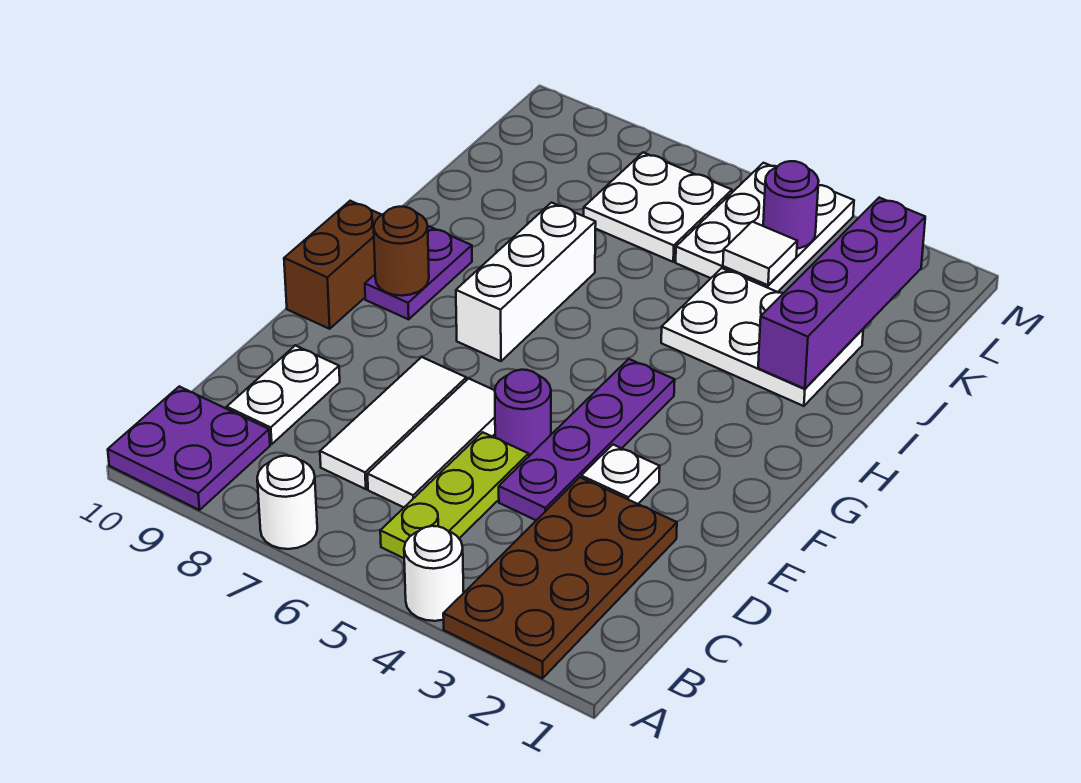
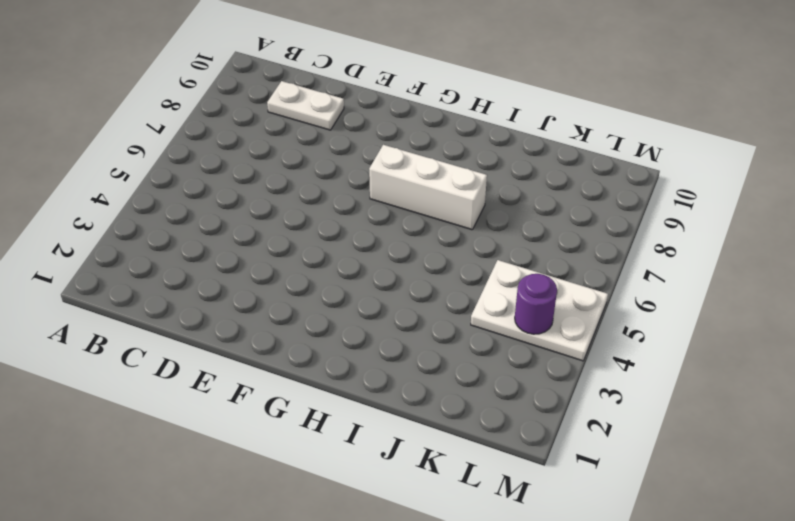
none -> brown 2x4 plate [443,477,677,679]
none -> white 1x1 round brick [404,526,464,621]
none -> white 1x1 round brick [257,456,317,549]

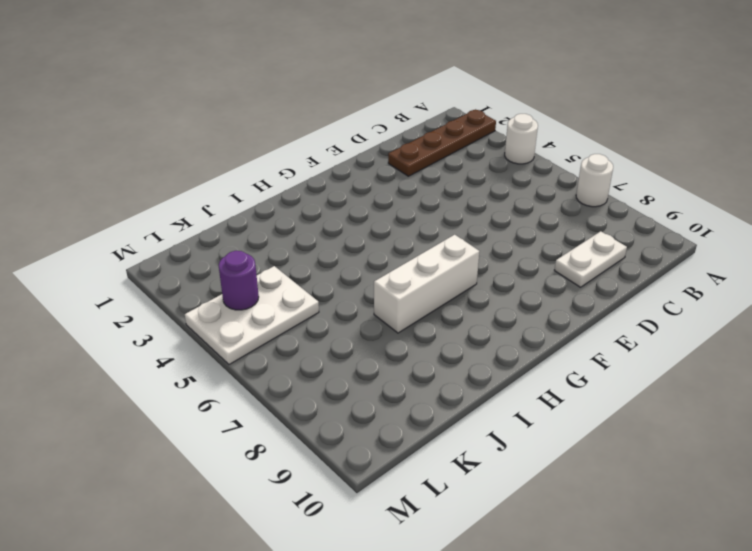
brown 1x4 plate [388,109,496,176] -> brown 2x4 plate [443,477,677,679]
none -> purple 2x2 plate [108,386,270,510]
none -> lime 1x3 plate [380,432,529,558]
none -> white 1x3 tile [368,378,495,507]

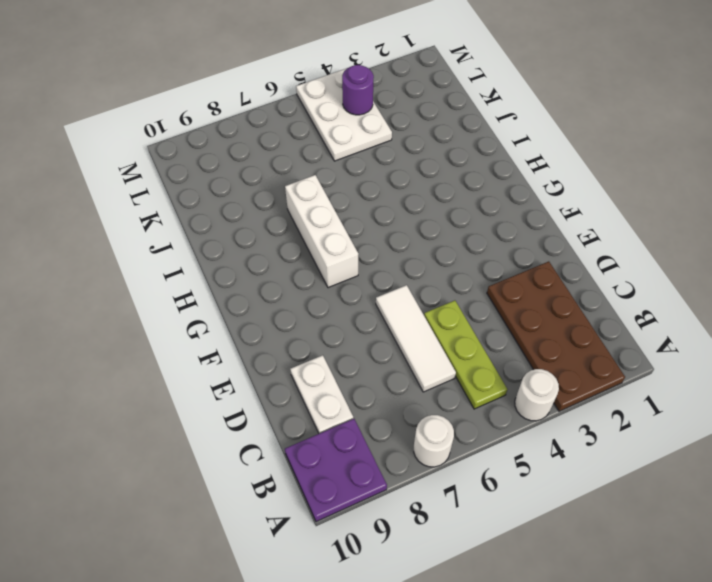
none -> white 1x3 tile [320,357,466,489]
none -> purple 1x4 plate [499,359,675,520]
none -> white 1x1 plate [581,445,660,504]

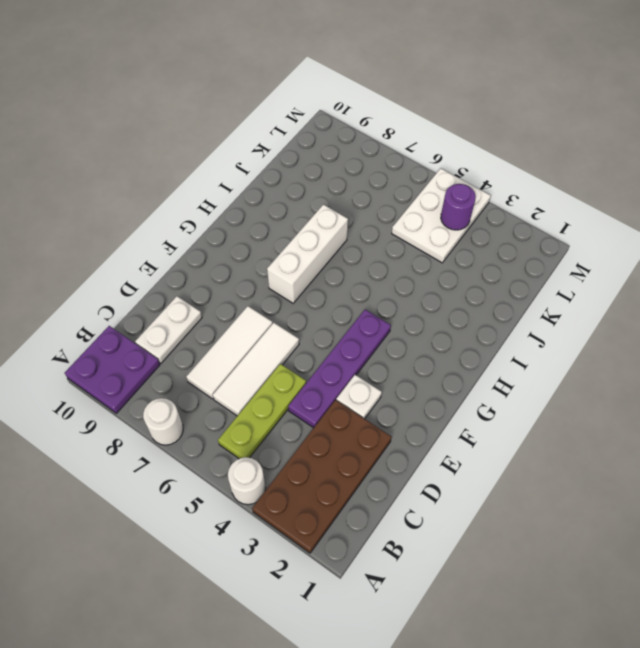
none -> purple 1x1 round brick [495,370,551,456]
none -> brown 1x2 brick [284,201,381,329]
none -> purple 1x2 plate [365,227,472,319]

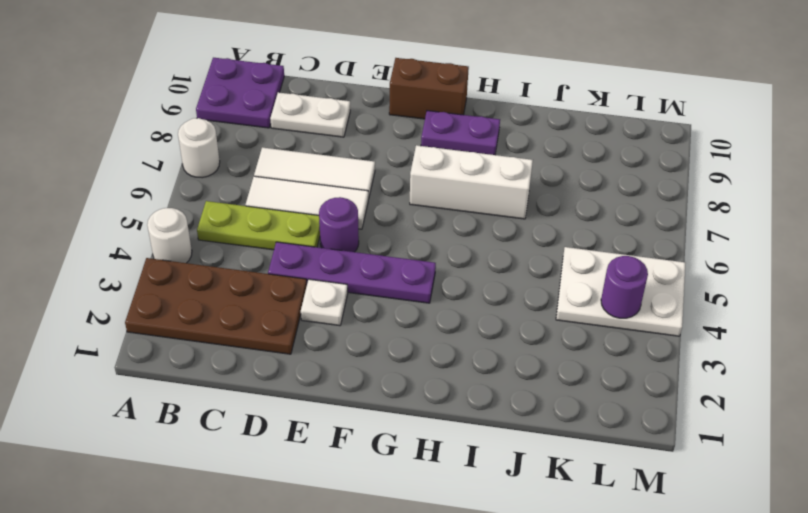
none -> white 2x3 plate [661,268,863,406]
none -> white 2x2 plate [584,153,732,262]
none -> brown 1x1 round brick [374,207,429,296]

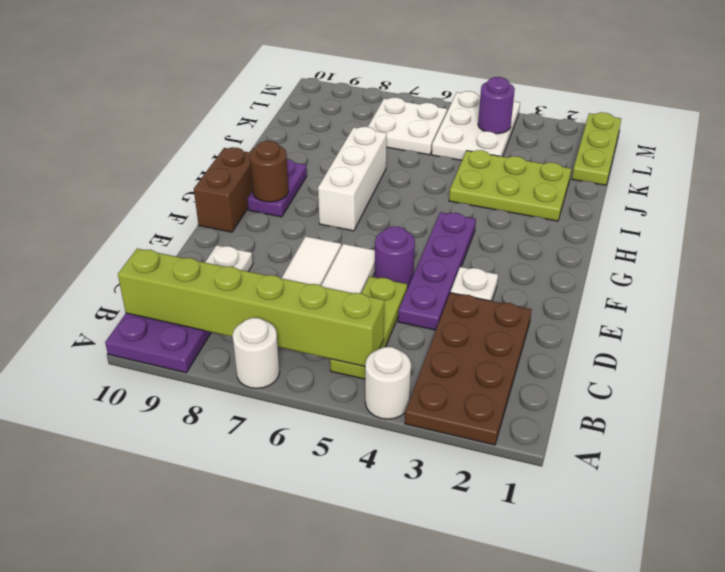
lime 1x6 brick [118,249,384,367] -> none
lime 2x3 plate [449,150,571,221] -> white 2x3 plate [661,268,863,406]
lime 1x3 plate [572,112,621,185] -> none
none -> purple 1x4 brick [758,198,925,389]
none -> white 1x1 tile [723,222,797,285]

